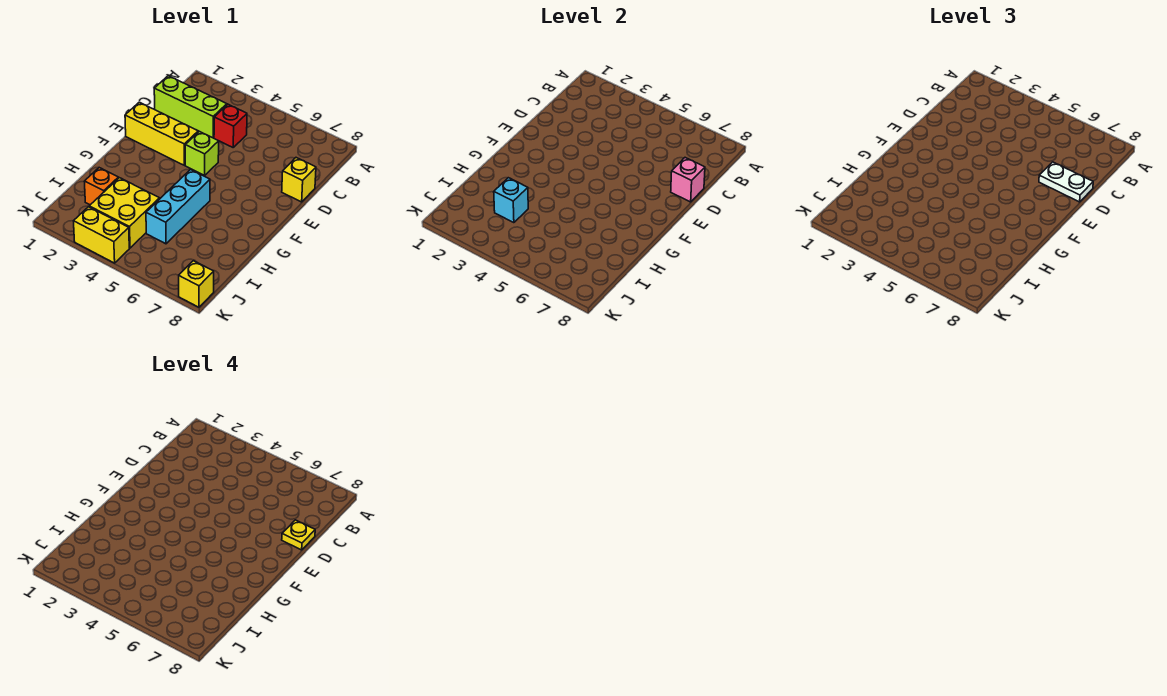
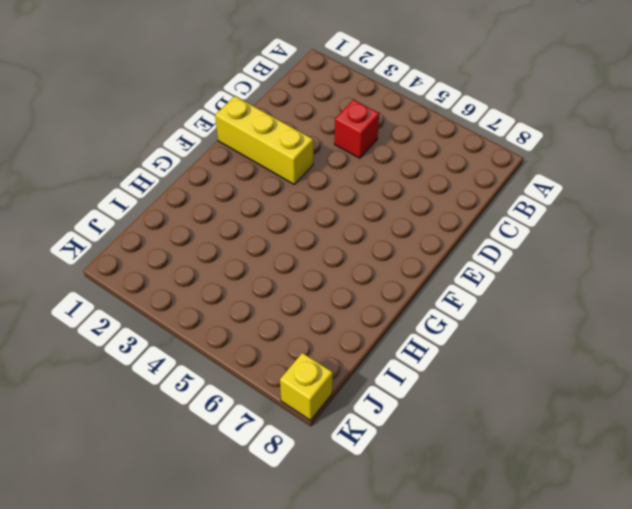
none -> lime 1x3 brick [154,76,227,138]
none -> yellow 1x1 brick [282,158,316,202]
none -> lime 1x1 brick [185,131,219,175]

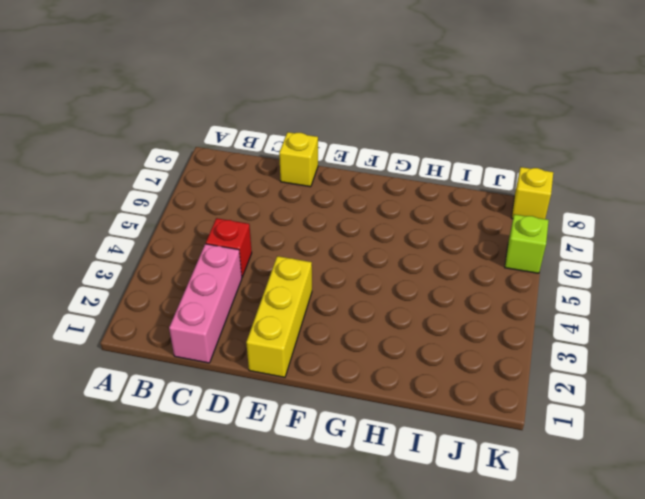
pink 1x3 brick [169,244,242,363] -> lime 1x3 brick [154,76,227,138]
lime 1x1 brick [505,214,549,273] -> lime 1x1 brick moved to [185,131,219,175]
none -> cyan 1x3 brick [146,170,210,244]
none -> orange 1x1 brick [84,168,118,205]
none -> yellow 2x2 brick [89,178,160,248]

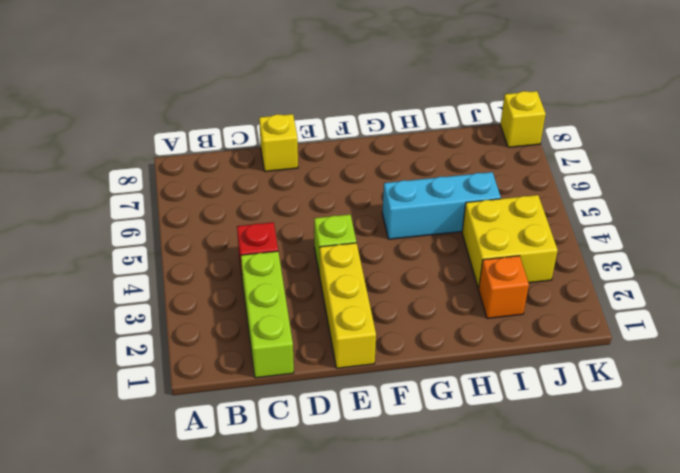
none -> yellow 1x2 brick [74,207,129,263]
none -> pink 1x1 brick [671,158,705,202]
none -> cyan 1x1 brick [494,178,528,223]

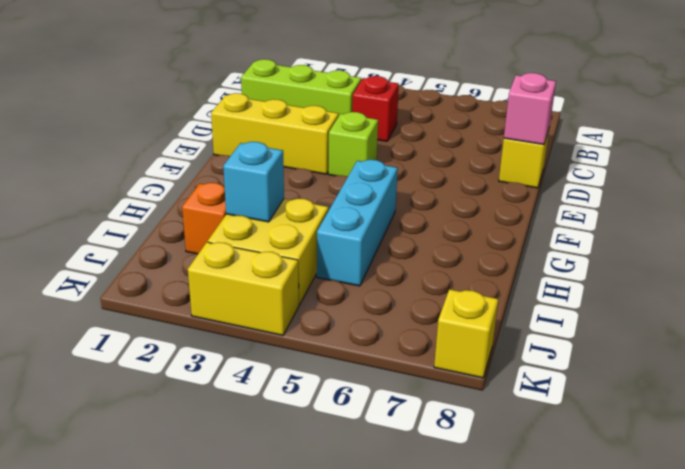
none -> white 1x2 plate [1039,162,1093,202]
none -> yellow 1x1 plate [282,520,315,550]

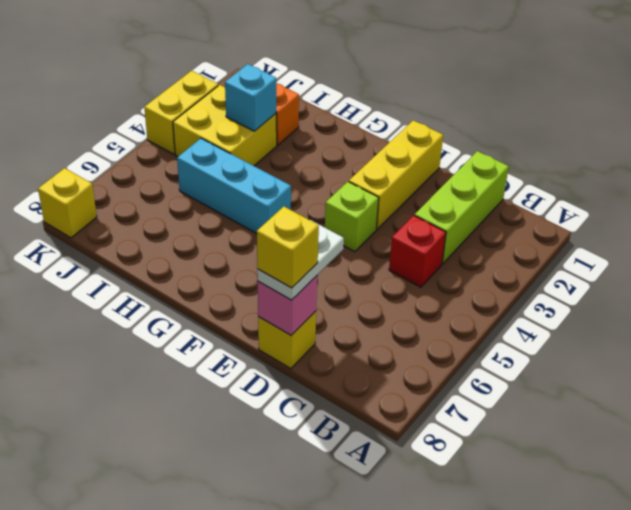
yellow 1x1 brick [257,206,319,288] -> yellow 1x1 plate [282,520,315,550]

